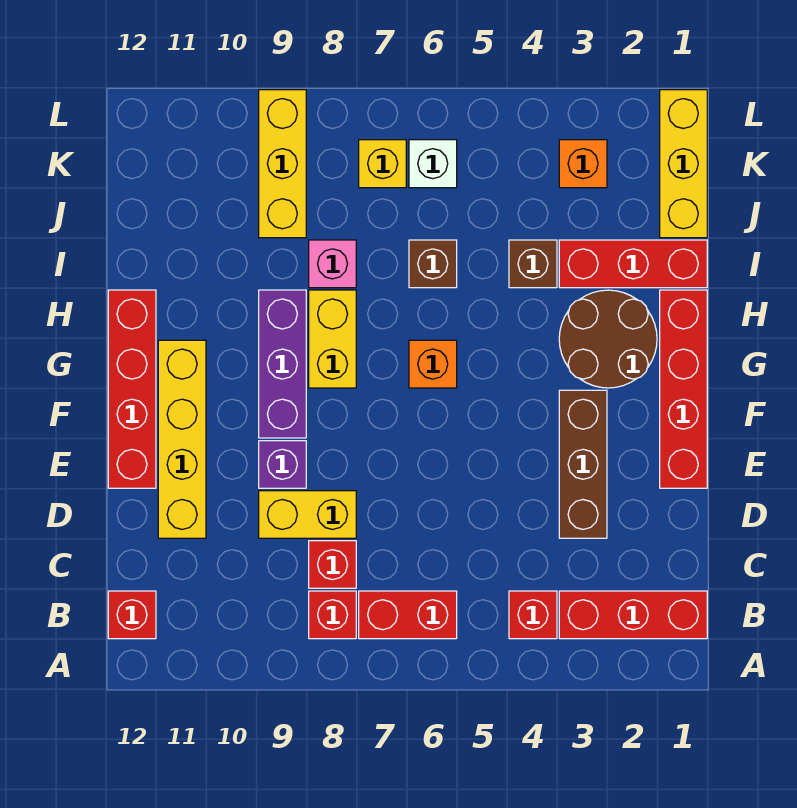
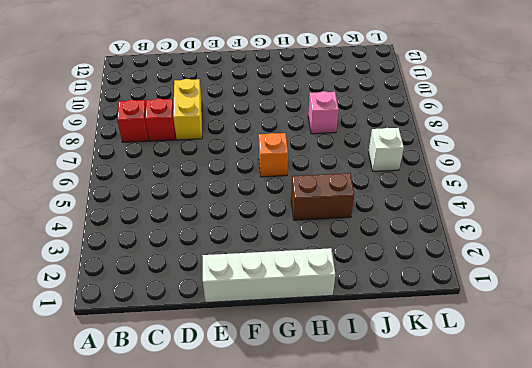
white 1x4 brick [202,248,335,303] -> red 1x4 brick [660,290,707,488]
brown 1x2 brick [291,173,354,220] -> brown 1x1 brick [509,240,557,288]
none -> red 1x3 brick [559,591,707,639]
none -> red 1x1 brick [509,591,557,639]
none -> red 1x2 brick [359,591,457,639]

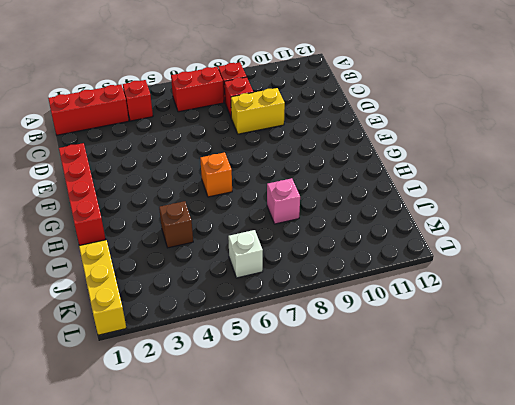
none -> red 1x1 brick [108,591,156,639]
none -> brown 1x3 brick [559,390,607,538]
none -> yellow 1x4 brick [158,340,206,538]

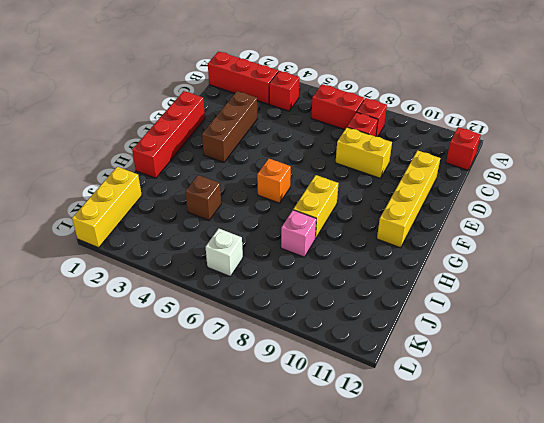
none -> purple 1x1 brick [259,441,306,488]
none -> red 1x4 brick [108,290,156,488]
none -> purple 1x3 brick [259,290,306,438]

